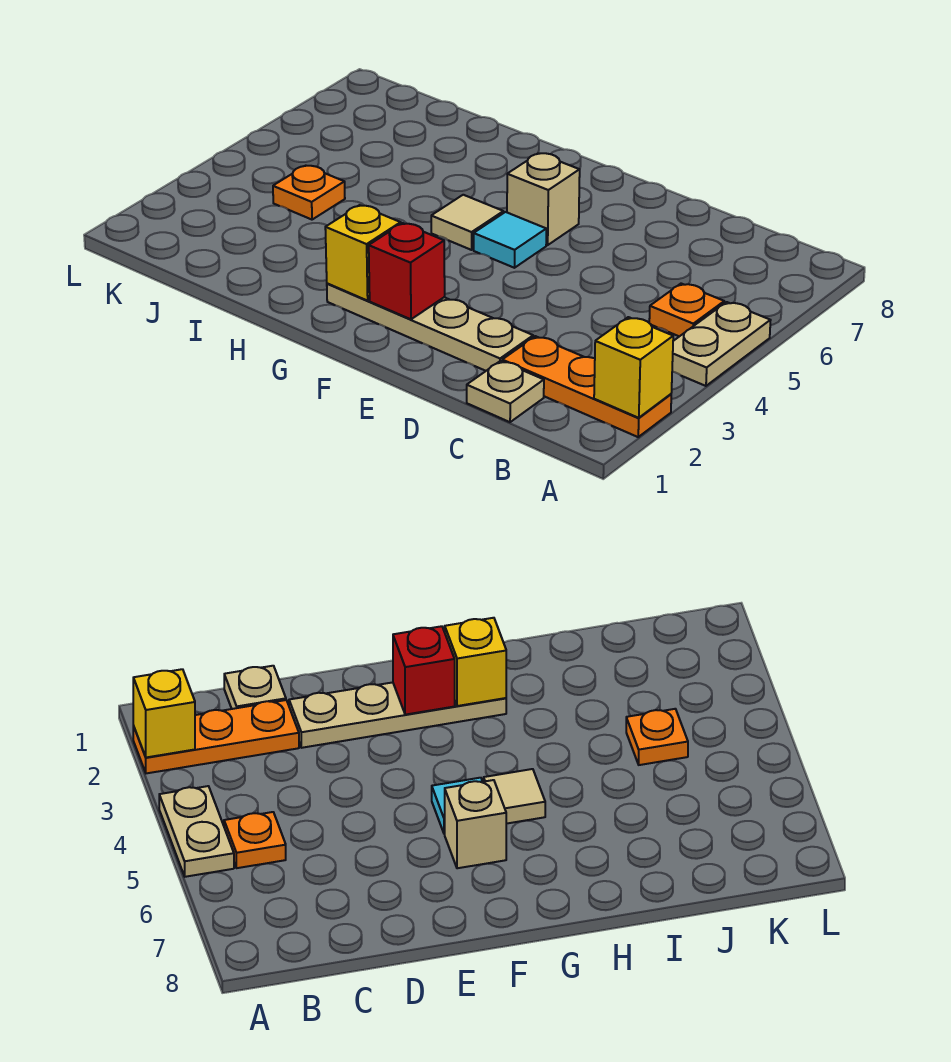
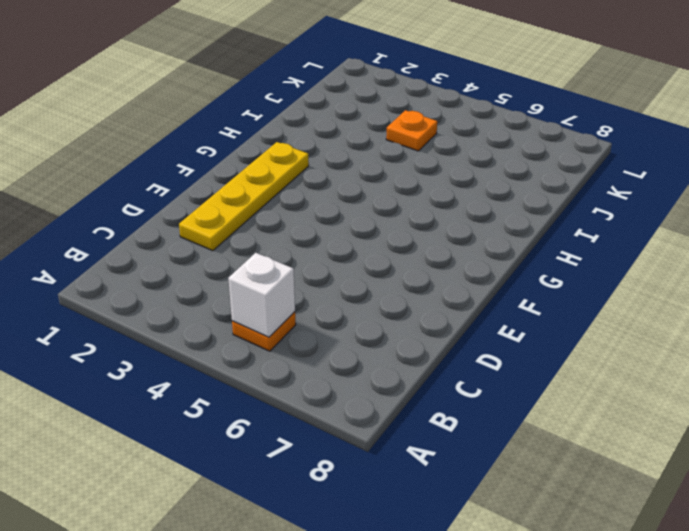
white 1x1 brick [228,253,295,337] -> none
yellow 1x4 plate [179,142,309,251] -> tan 1x4 plate [327,283,533,371]
none -> orange 1x3 plate [502,336,671,437]
none -> tan 1x2 plate [672,302,771,386]
none -> tan 1x1 plate [467,361,544,422]

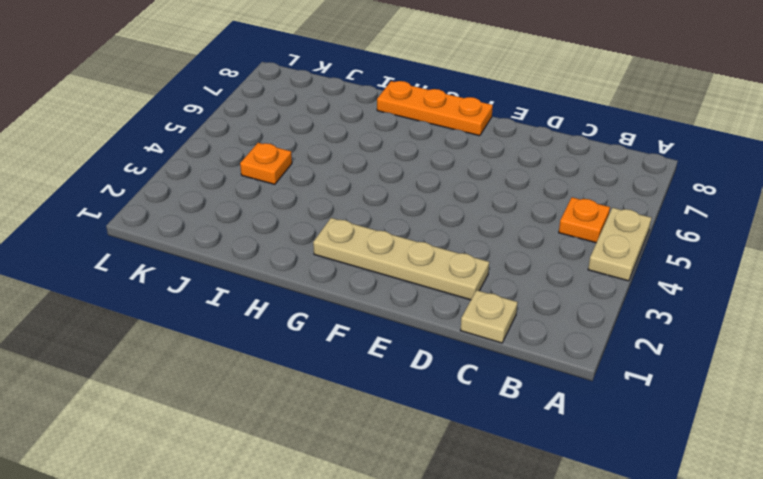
orange 1x3 plate [377,81,493,136] -> orange 1x3 plate moved to [502,336,671,437]
none -> cyan 1x1 tile [474,212,546,268]
none -> tan 1x1 brick [507,153,580,245]
none -> tan 1x1 tile [431,195,503,250]

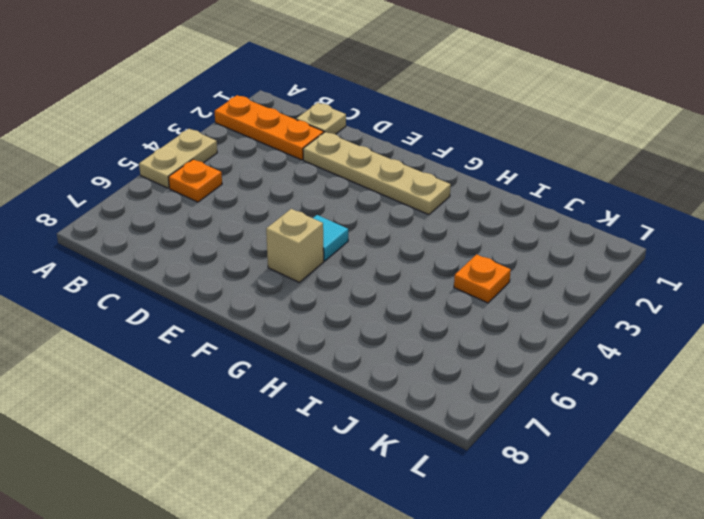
none -> tan 1x1 tile [431,195,503,250]
none -> yellow 1x1 brick [594,317,673,418]
none -> red 1x1 brick [369,223,445,319]

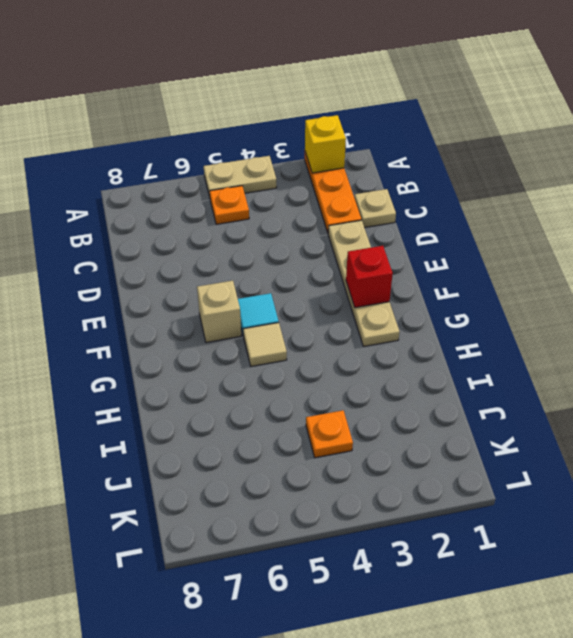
none -> yellow 1x1 brick [325,205,401,301]

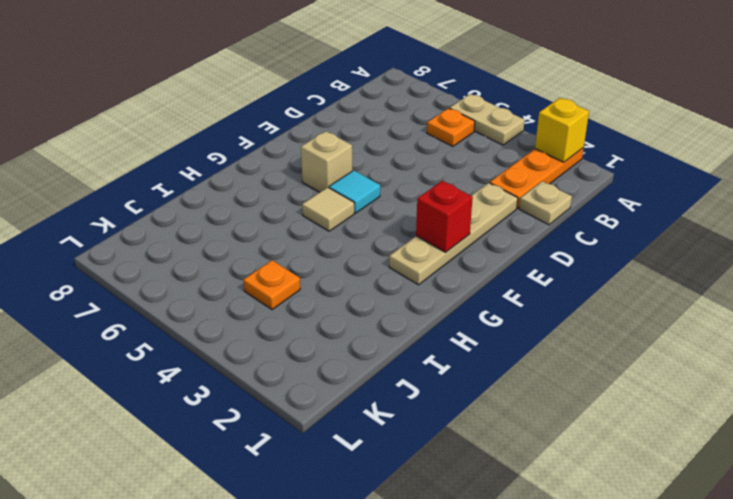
none -> yellow 1x1 brick [325,205,401,301]

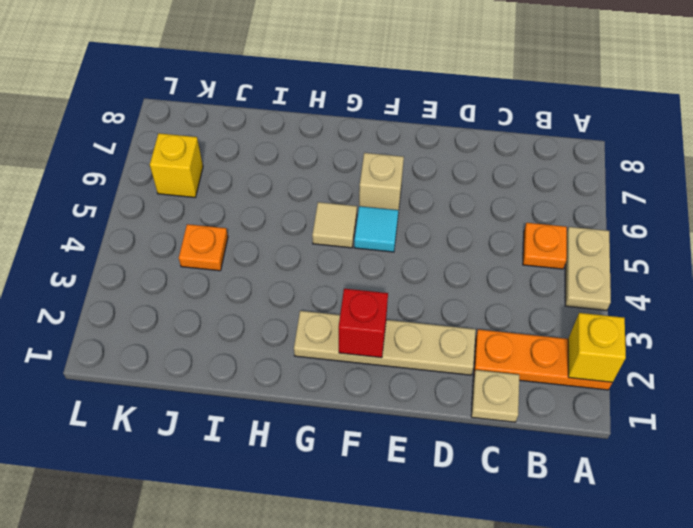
yellow 1x1 brick [150,133,203,197] -> yellow 1x1 brick moved to [325,205,401,301]

